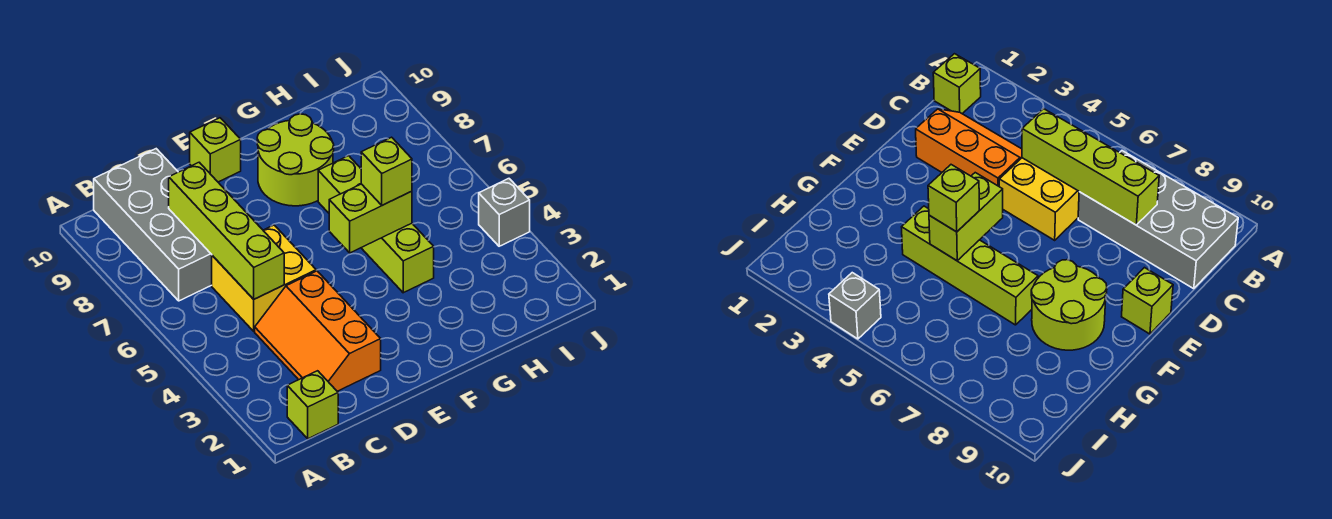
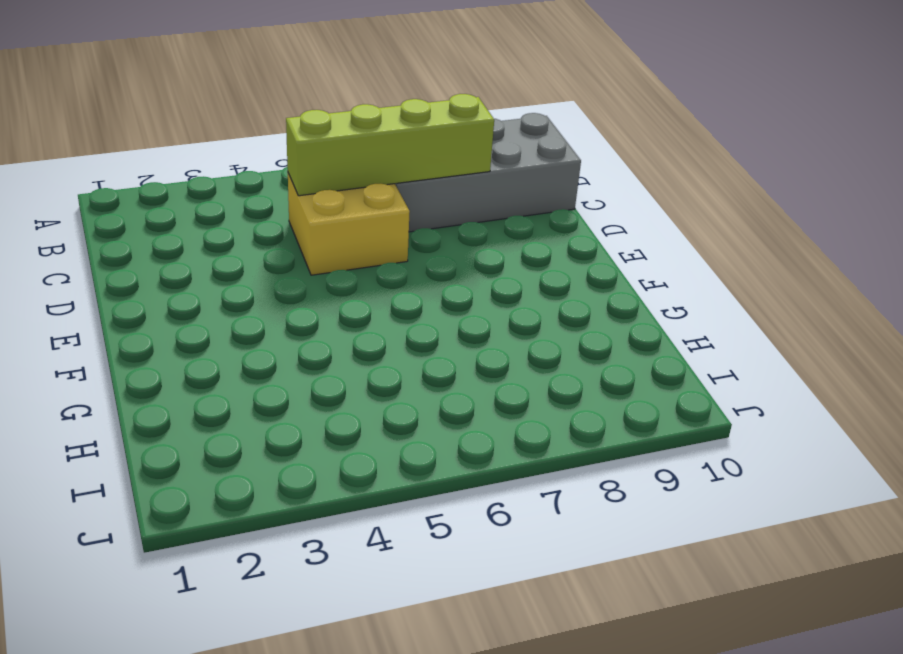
none -> lime 1x1 brick [287,371,338,439]
none -> orange 2x3 slope [255,271,381,391]

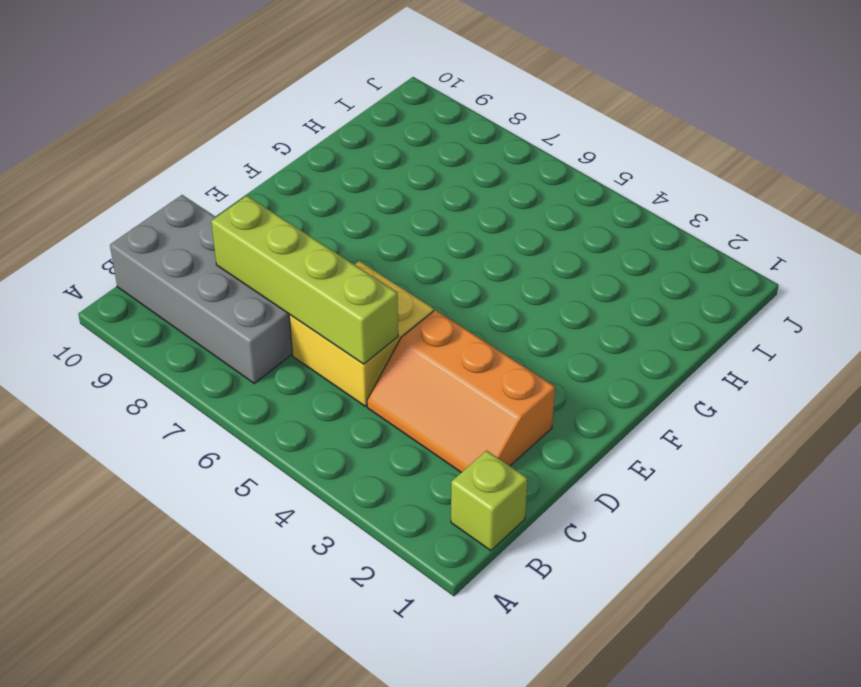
none -> lime 1x1 brick [190,118,241,182]
none -> lime 2x2 round brick [257,114,334,206]

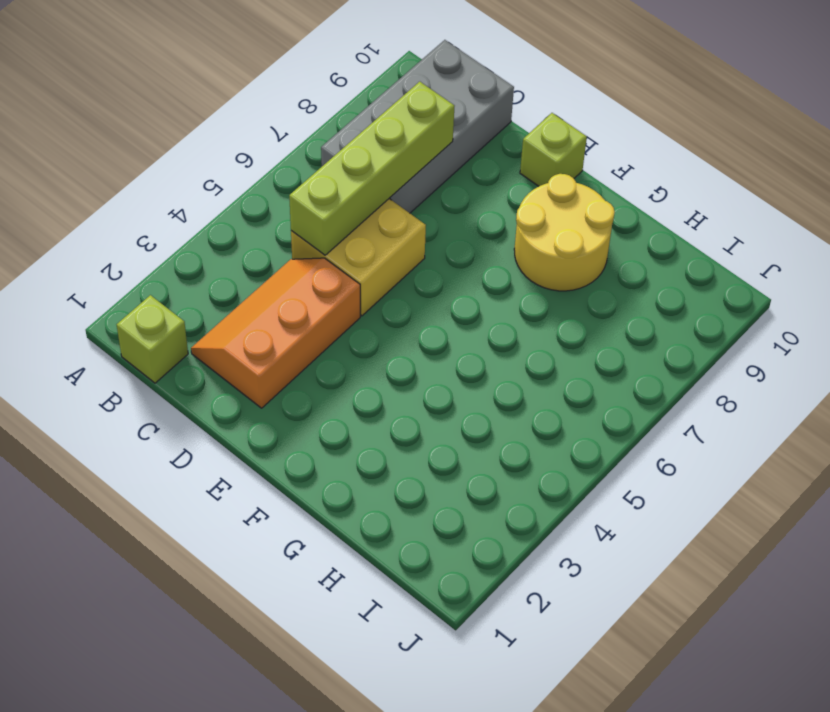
yellow 2x2 round brick [514,174,615,291] -> lime 2x2 round brick [257,114,334,206]
none -> lime 1x4 brick [318,156,434,293]
none -> grey 1x1 brick [479,179,530,246]

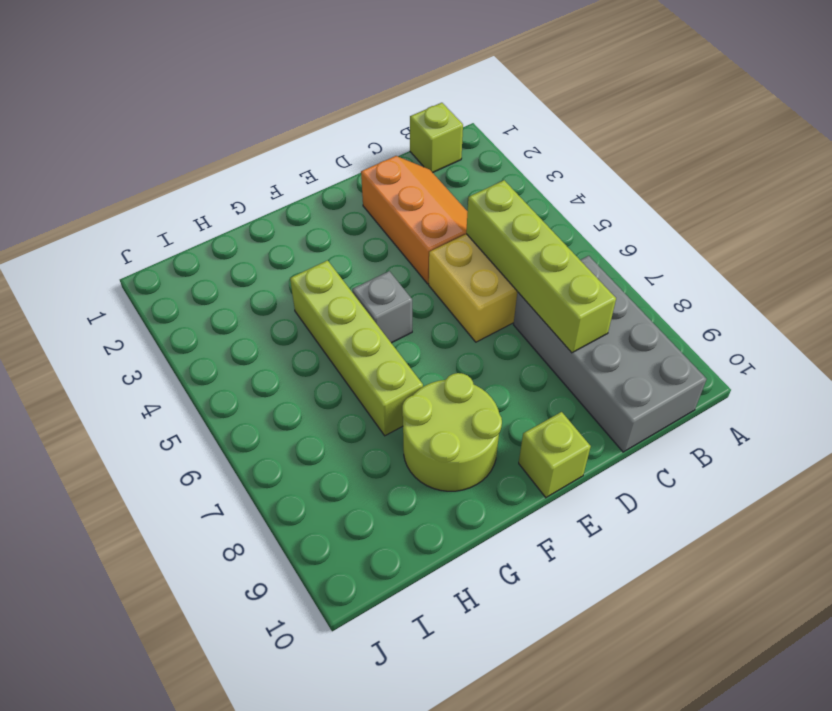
grey 1x1 brick [352,271,412,343] -> grey 1x1 brick moved to [479,179,530,246]
none -> lime 1x2 brick [329,184,412,253]
none -> lime 1x1 brick [361,137,412,205]

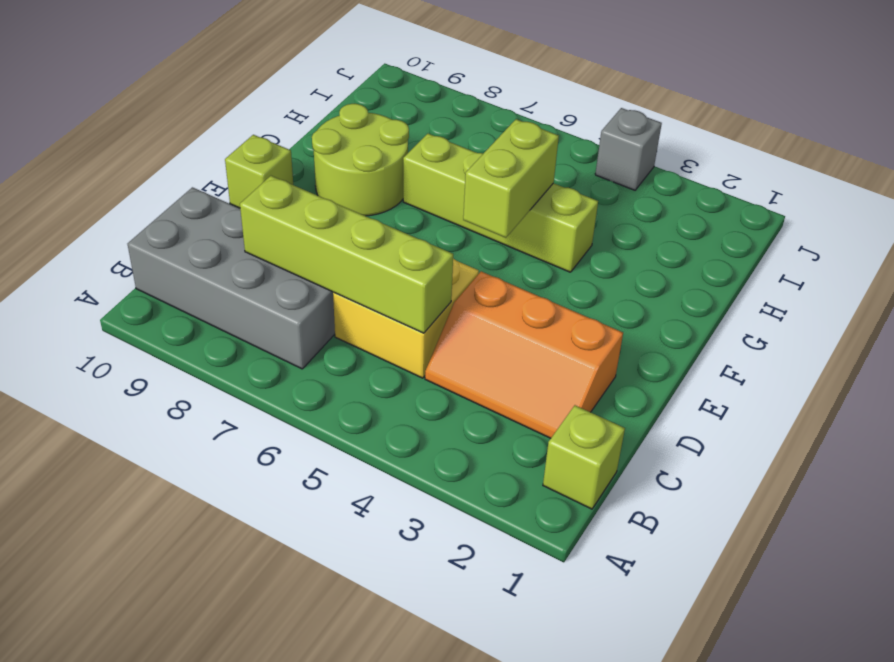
none -> lime 1x1 brick [361,137,412,205]

